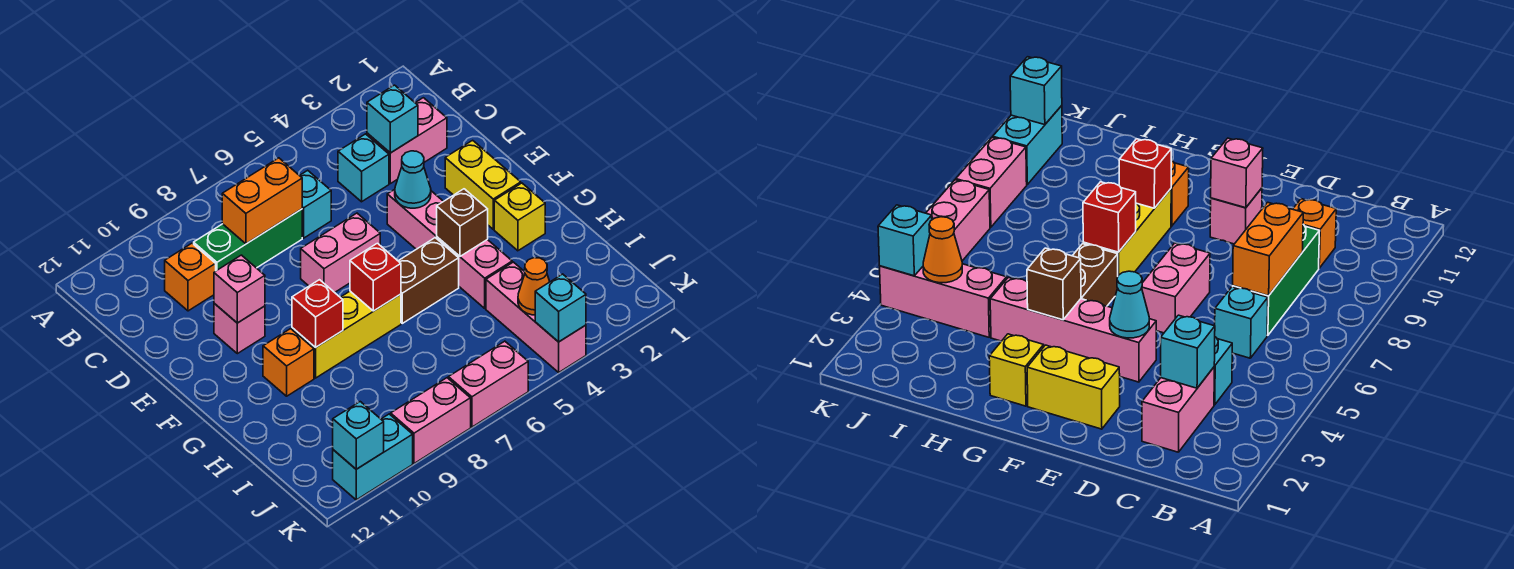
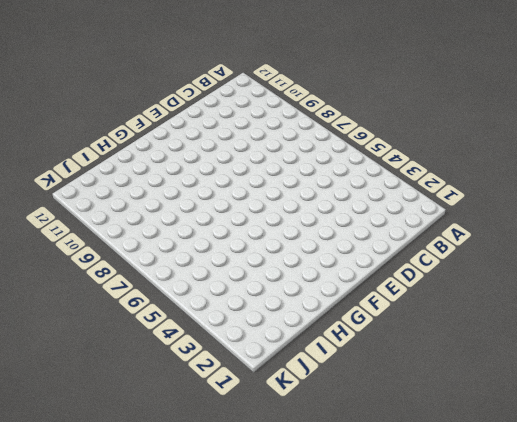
none -> pink 1x2 brick [367,98,447,184]
none -> cyan 1x1 brick [338,134,389,202]
none -> cyan 1x1 brick [299,170,331,238]

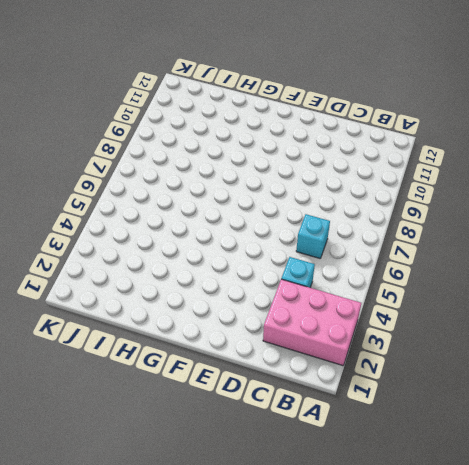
pink 2x3 brick [263,279,361,366] -> pink 1x2 brick [367,98,447,184]
none -> green 1x3 brick [194,209,302,271]
none -> orange 1x1 brick [165,243,216,311]
none -> yellow 1x2 brick [445,140,521,229]

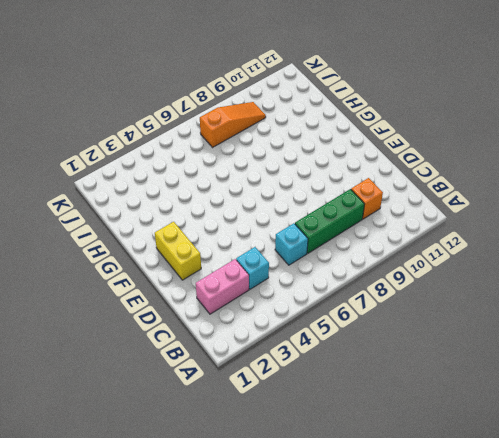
orange 1x3 slope [200,102,266,147] -> none
none -> pink 1x4 brick [387,189,512,308]
none -> pink 1x2 brick [301,213,380,292]
none -> pink 1x1 brick [214,303,265,354]

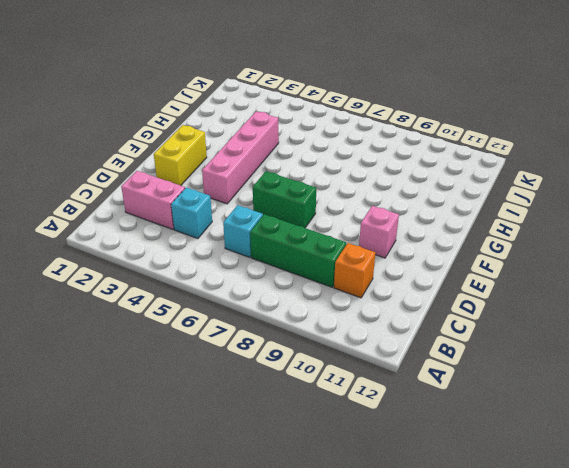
green 1x2 brick [253,171,316,228] -> pink 1x2 brick [301,213,380,292]
none -> yellow 1x1 brick [494,183,545,251]
none -> brown 1x2 brick [399,238,459,323]
none -> yellow 1x3 brick [292,291,401,378]

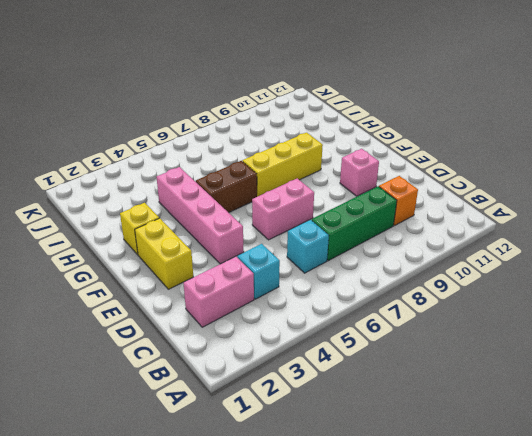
none -> orange 1x1 brick [263,329,314,396]
none -> pink 1x3 brick [486,262,586,372]
none -> pink 1x2 brick [448,341,528,427]

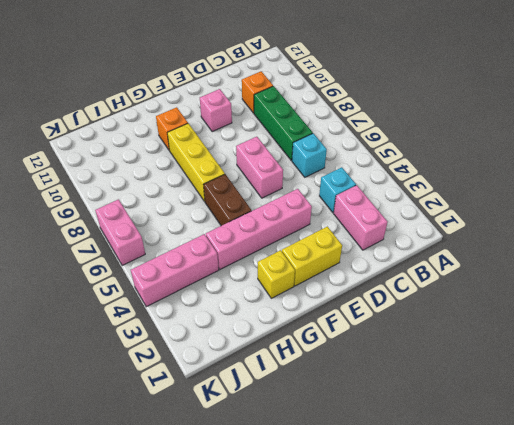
none -> pink 1x2 brick [391,378,471,463]
none -> cyan 1x2 brick [333,414,413,500]
none -> cyan 1x1 brick [367,85,418,153]

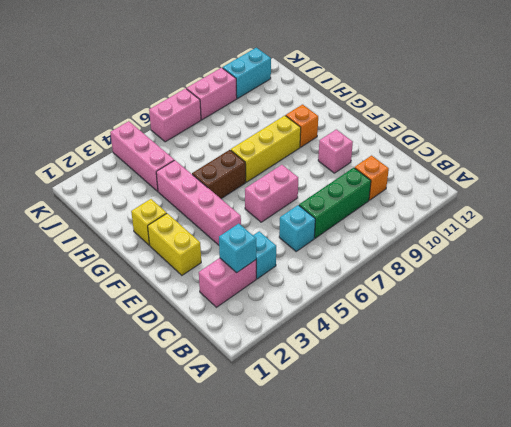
none -> orange 1x2 brick [222,158,302,244]
none -> cyan 1x1 cone [395,151,431,208]
none -> pink 1x1 brick [214,255,265,323]

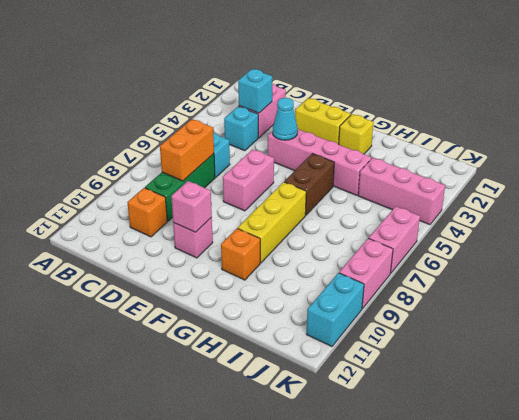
none -> brown 1x1 brick [437,189,488,256]
none -> red 1x1 brick [350,243,401,311]
none -> red 1x1 brick [292,280,343,348]

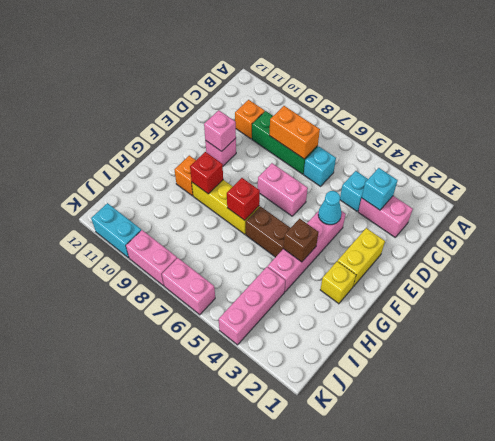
none -> orange 1x1 cone [518,258,550,315]
none -> cyan 1x1 brick [535,274,586,342]
none -> cyan 1x1 brick [333,402,384,469]

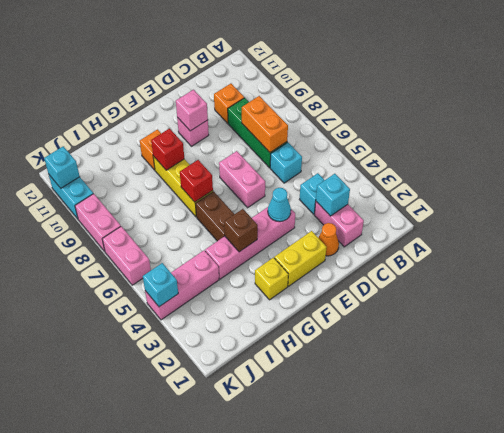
orange 1x1 cone [318,223,339,256] -> orange 1x1 cone moved to [518,258,550,315]

